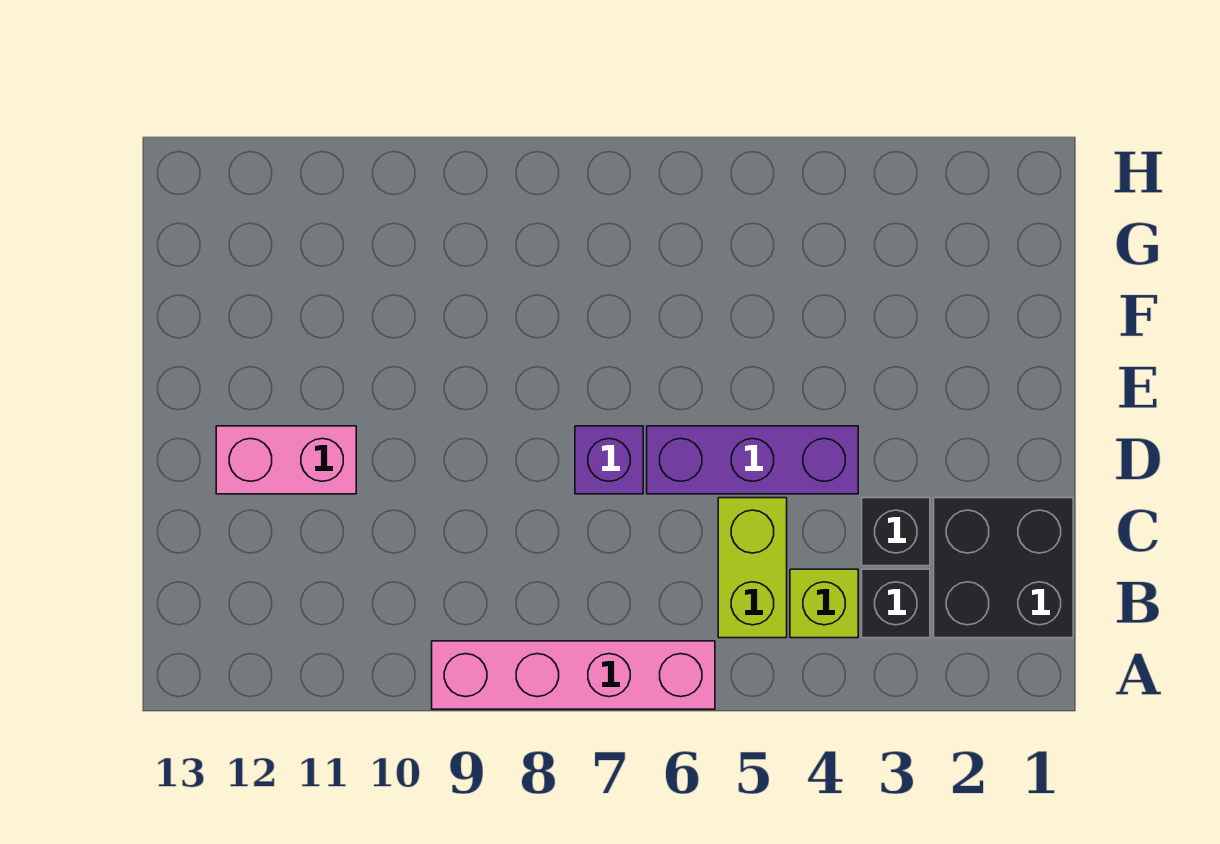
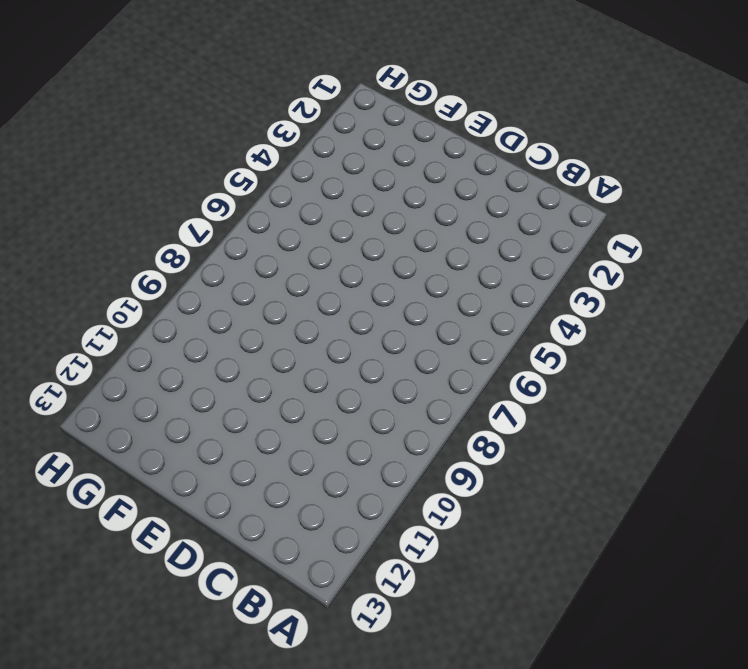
none -> pink 1x4 brick [432,641,715,709]
none -> black 2x2 brick [934,498,1073,638]

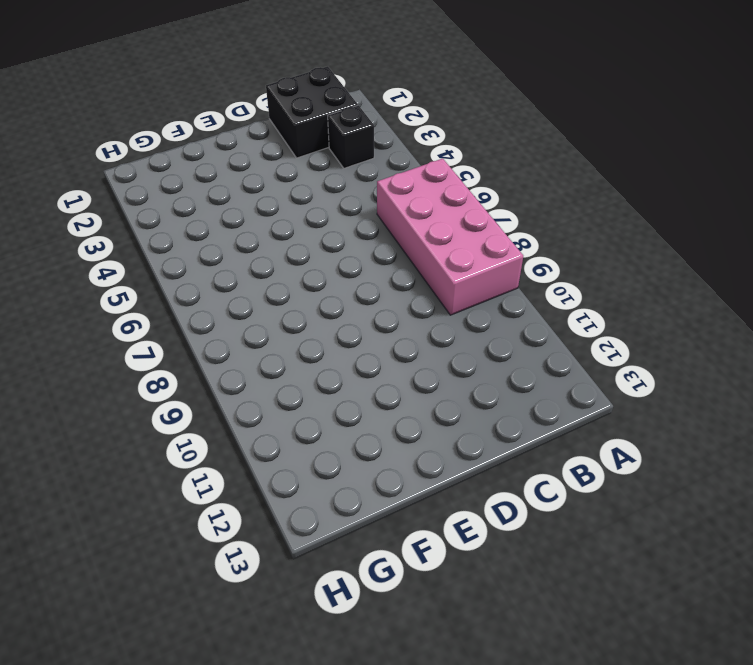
pink 2x4 brick [377,159,523,315] -> pink 1x4 brick [432,641,715,709]
none -> lime 1x1 brick [790,569,858,638]
none -> lime 1x2 brick [718,498,787,638]

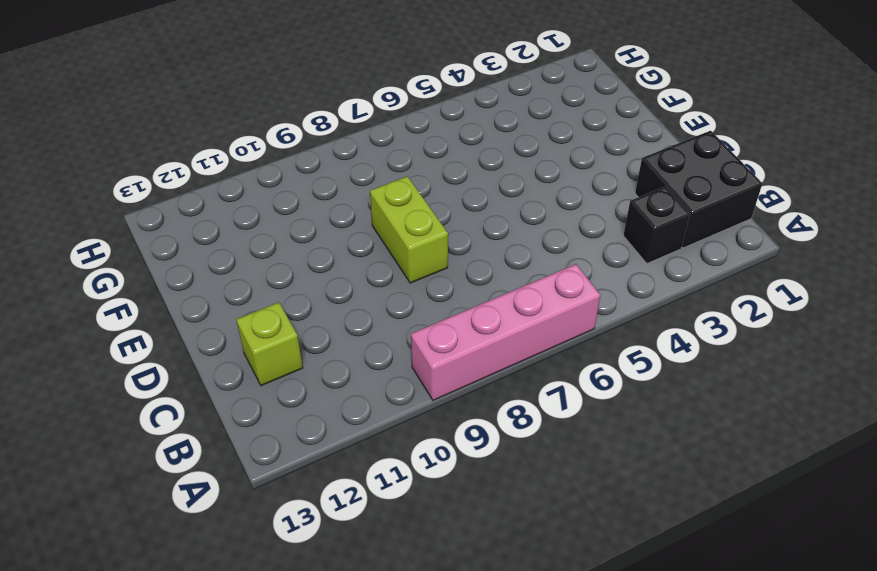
lime 1x1 brick [236,302,303,386] -> lime 1x1 brick moved to [790,569,858,638]
lime 1x2 brick [370,176,448,283] -> lime 1x2 brick moved to [718,498,787,638]
none -> black 1x1 brick [862,498,930,566]
none -> purple 1x3 brick [647,426,858,494]

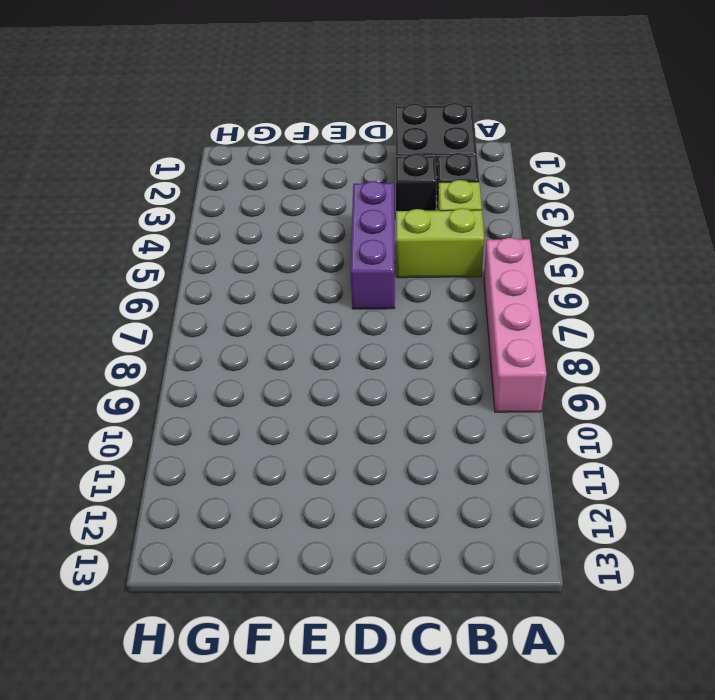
none -> purple 1x1 brick [575,426,643,494]
none -> pink 1x2 brick [216,426,356,494]

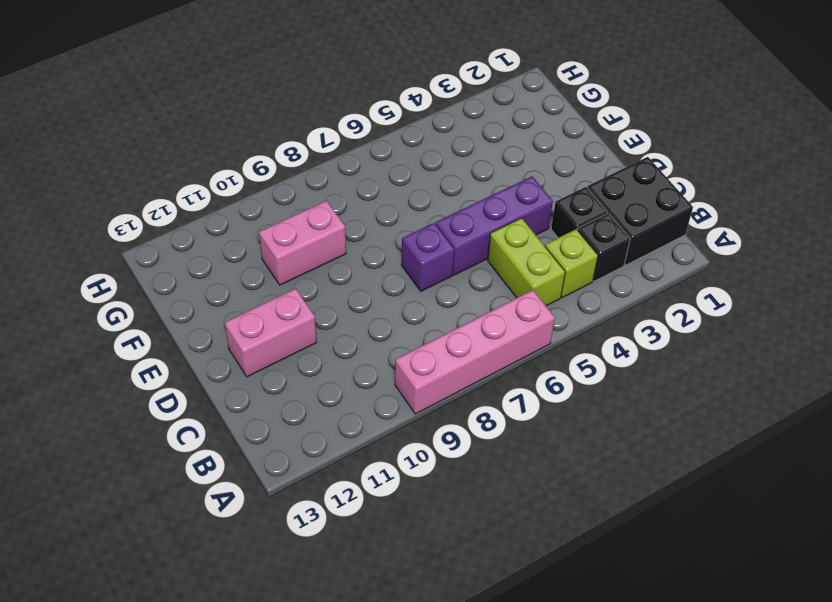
pink 1x2 brick [259,201,346,285] -> none

